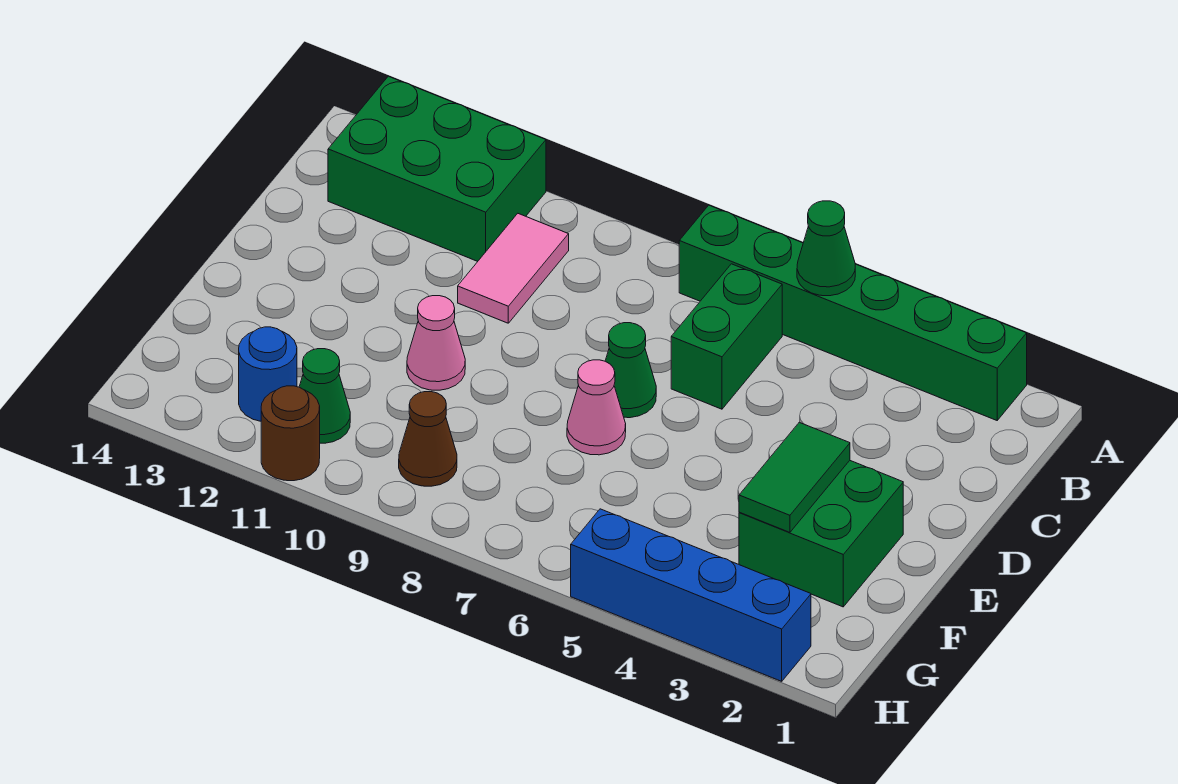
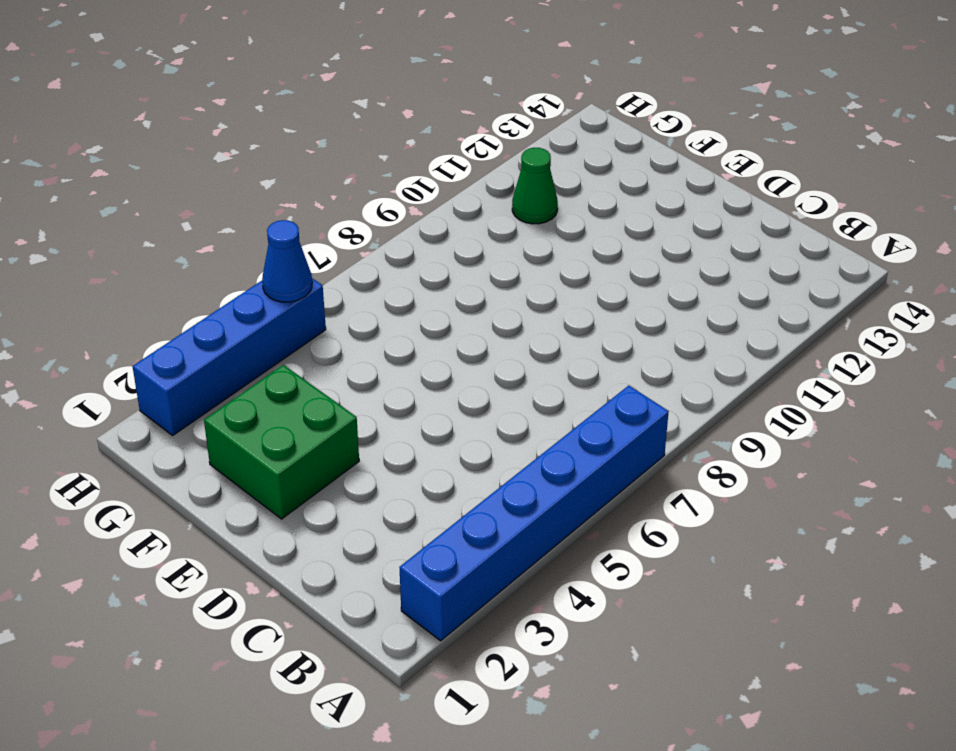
blue 1x6 brick [399,386,669,641] -> green 1x6 brick [679,205,1027,420]
blue 1x1 cone [262,220,312,302] -> none
none -> green 2x3 brick [328,76,546,261]
none -> green 1x2 brick [671,264,782,409]
none -> pink 1x2 tile [458,214,569,323]

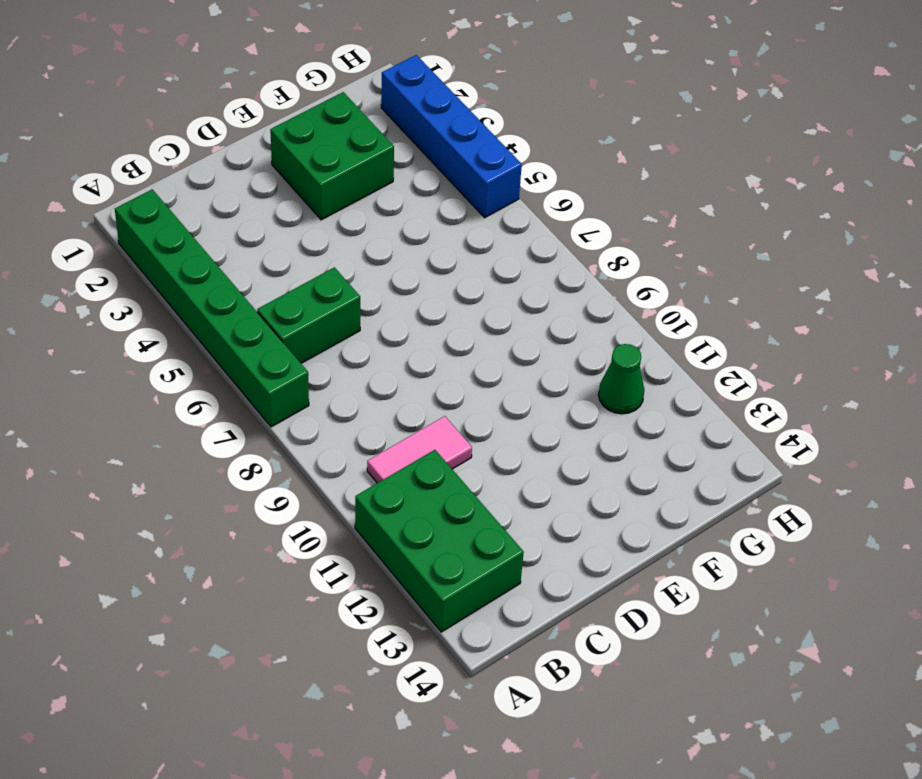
none -> green 1x1 cone [605,323,656,418]
none -> pink 1x1 cone [567,360,626,455]
none -> pink 1x1 cone [407,296,465,390]

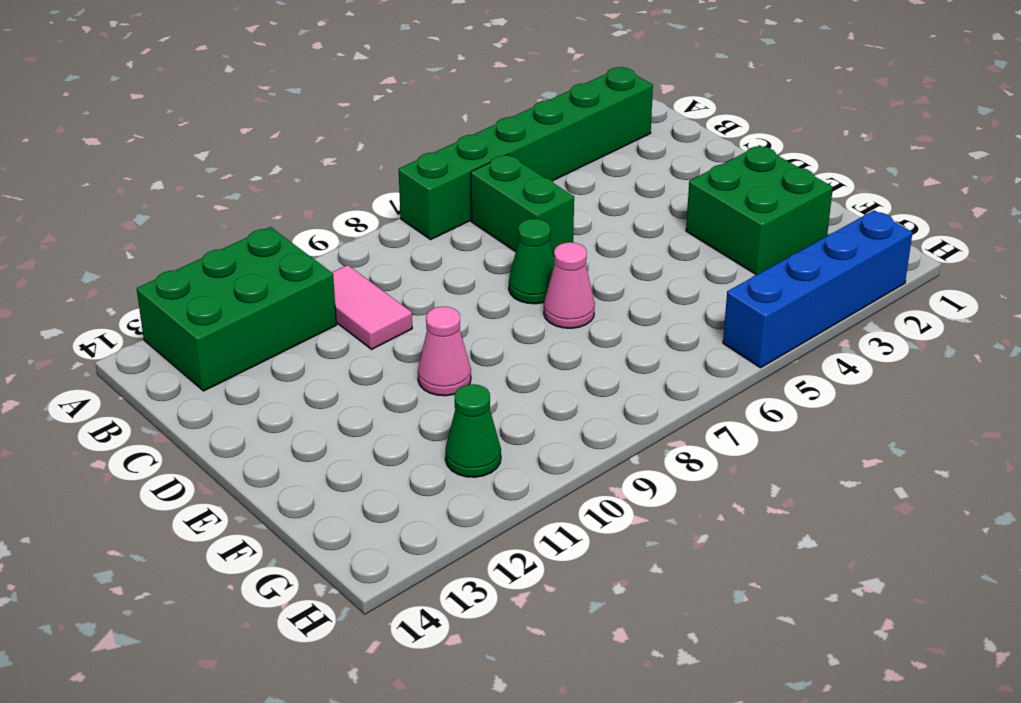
none -> brown 1x1 cone [399,392,457,486]
none -> blue 1x1 round brick [239,327,297,421]
none -> brown 1x1 round brick [261,386,320,481]

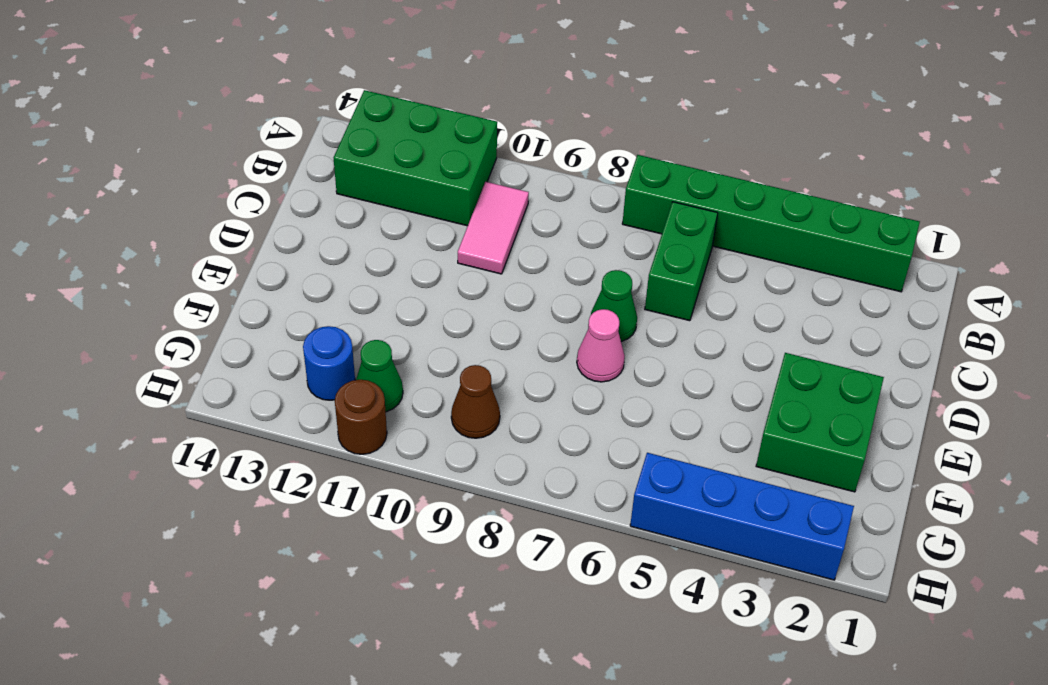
none -> pink 1x1 cone [407,296,465,390]
none -> green 1x1 cone [797,201,855,296]
none -> green 1x2 tile [739,422,850,532]

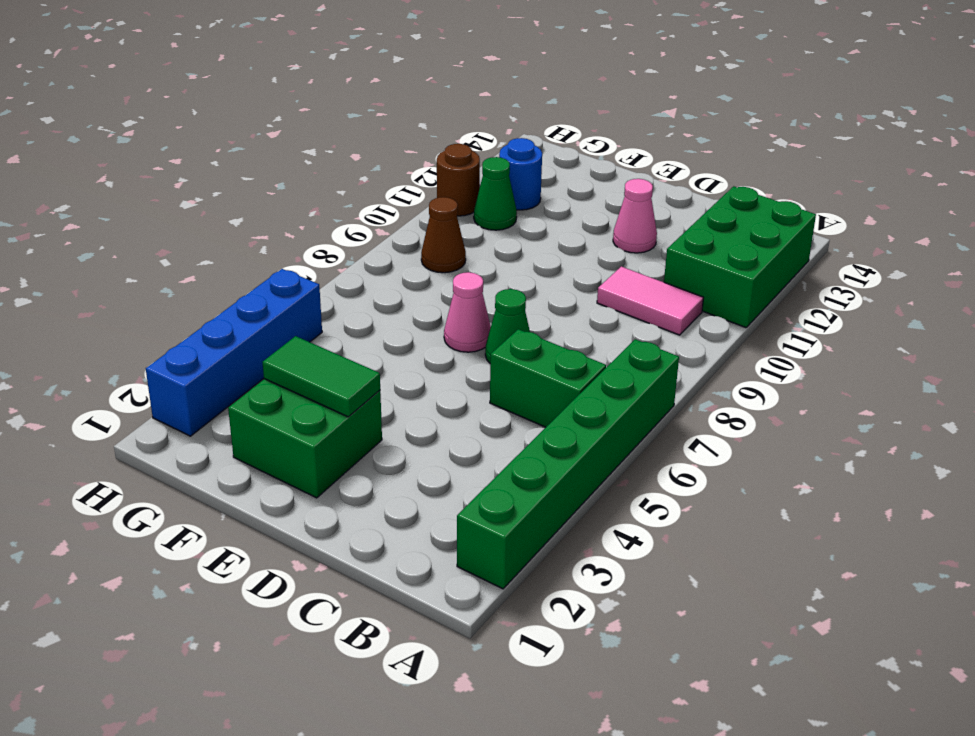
pink 1x1 cone [613,179,657,253] -> pink 1x1 cone moved to [407,296,465,390]
none -> green 1x1 cone [797,201,855,296]

